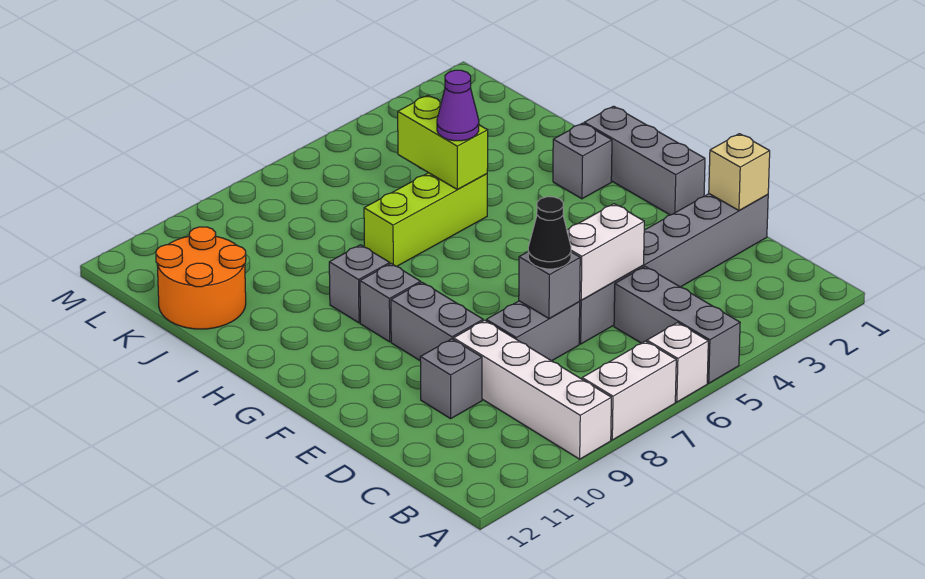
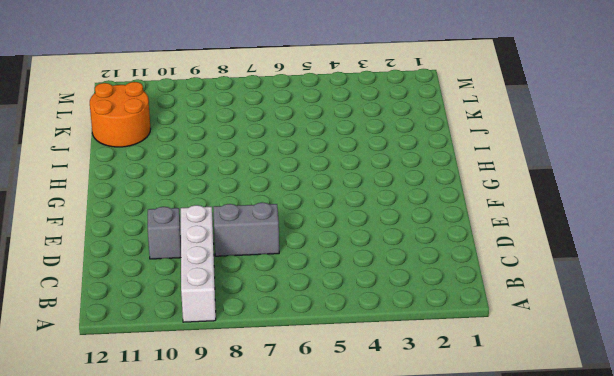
none -> grey 1x3 brick [614,267,740,383]
none -> white 1x1 brick [647,323,708,402]
none -> white 1x2 brick [582,341,676,440]

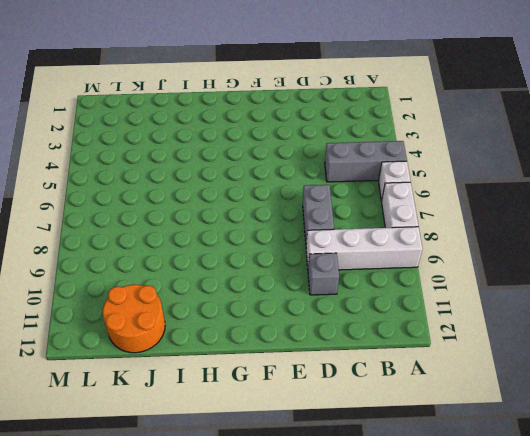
none -> grey 1x6 brick [579,194,768,344]
none -> grey 1x2 brick [391,282,483,360]
none -> grey 1x3 brick [584,106,705,215]

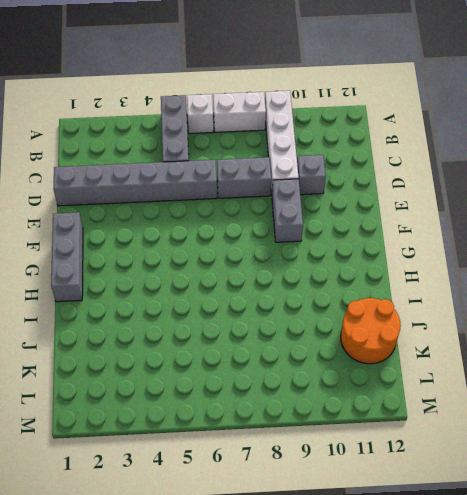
none -> grey 1x1 brick [360,264,421,342]
none -> grey 1x1 brick [553,123,612,199]
none -> grey 1x1 brick [329,245,390,323]

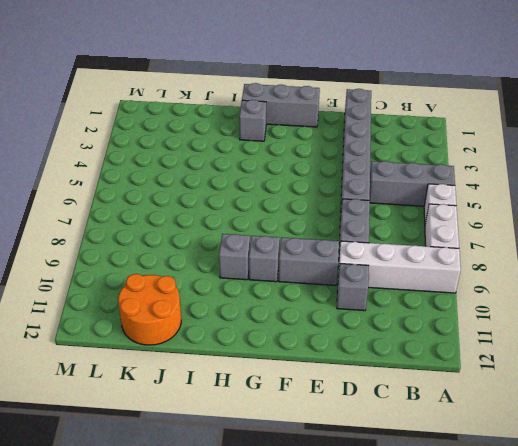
none -> lime 1x3 brick [364,173,487,266]
none -> tan 1x1 brick [709,134,770,211]
none -> white 1x2 brick [567,204,644,300]

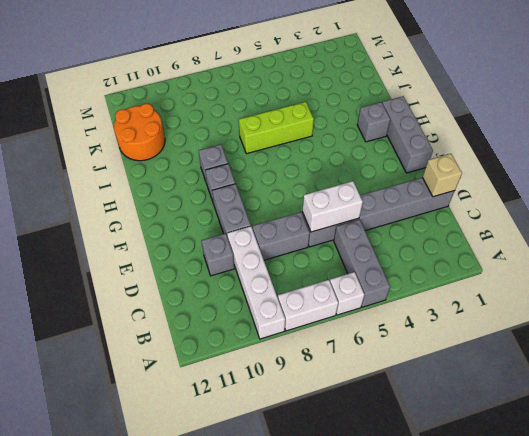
none -> grey 1x1 brick [519,252,580,318]
none -> lime 1x2 brick [398,95,488,190]
none -> black 1x1 cone [528,197,571,269]

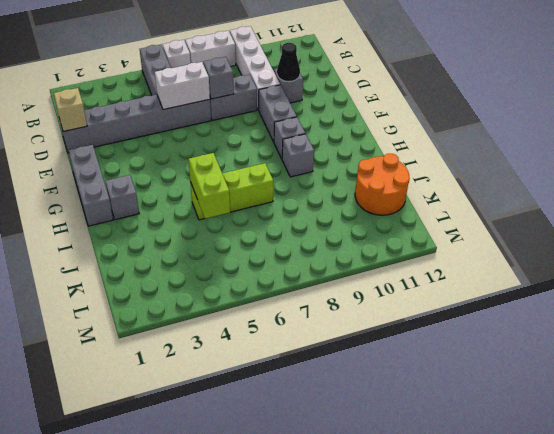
black 1x1 cone [277,43,300,82] -> black 1x1 cone moved to [528,197,571,269]
none -> purple 1x1 cone [437,70,479,141]

